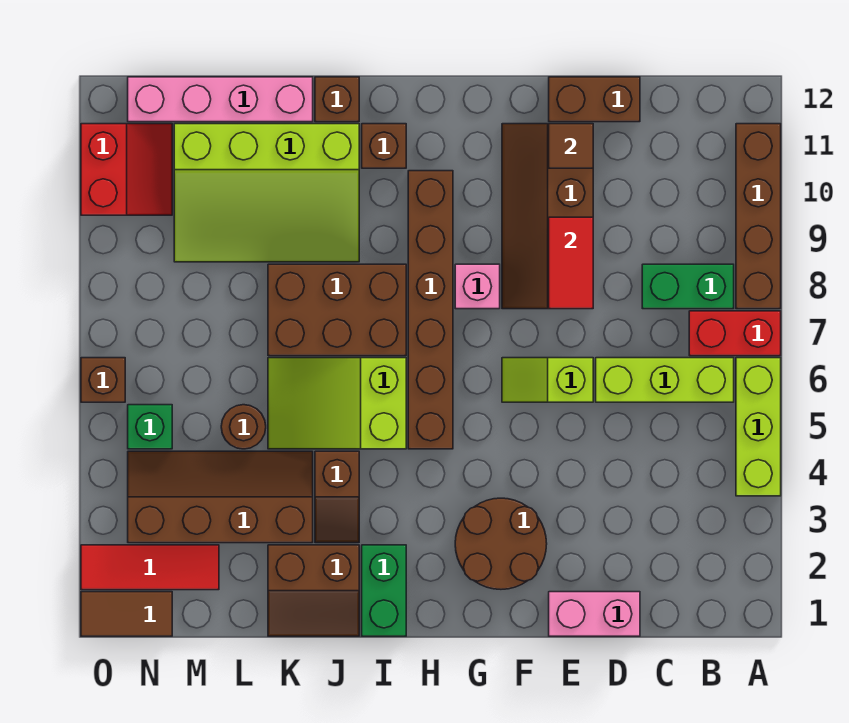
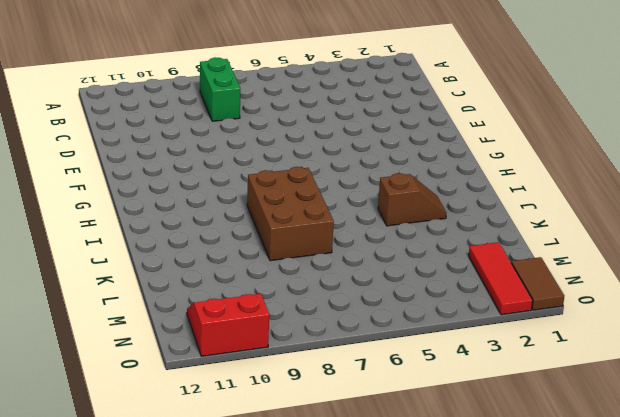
none -> lime 1x3 brick [736,358,781,496]
none -> red 1x2 brick [689,311,781,356]
none -> brown 1x4 brick [736,124,781,309]
none -> lime 1x3 brick [596,358,734,402]

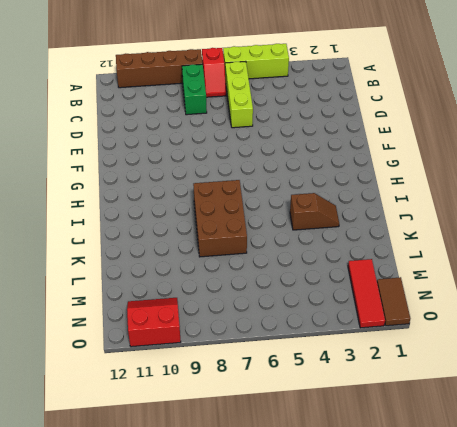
red 1x2 slope [202,48,226,97] -> red 1x2 brick [689,311,781,356]
none -> pink 1x2 brick [549,592,640,636]
none -> brown 1x2 brick [549,77,640,122]
none -> lime 1x2 slope [502,358,593,402]
none -> brown 2x4 slope [502,124,593,309]

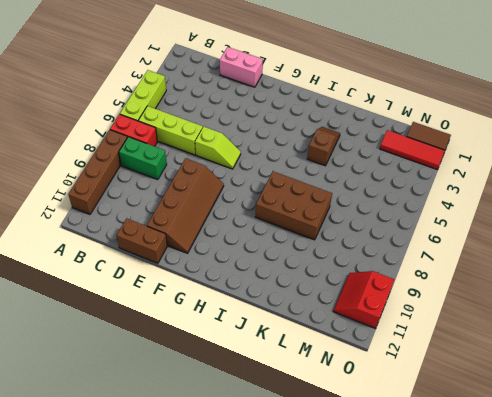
none -> brown 2x2 round brick [455,498,547,589]
none -> pink 1x1 brick [455,264,500,309]
none -> brown 1x6 brick [408,171,453,449]
none -> green 1x2 brick [362,545,406,636]

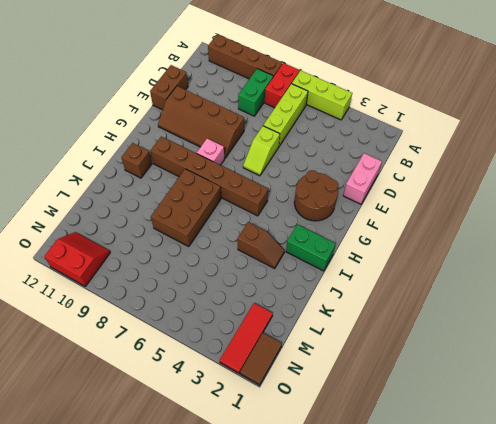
none -> lime 2x3 slope [268,358,406,449]
none -> brown 2x2 slope [268,545,359,636]
none -> lime 3x4 slope [174,124,359,262]
none -> brown 1x1 brick [315,77,359,122]

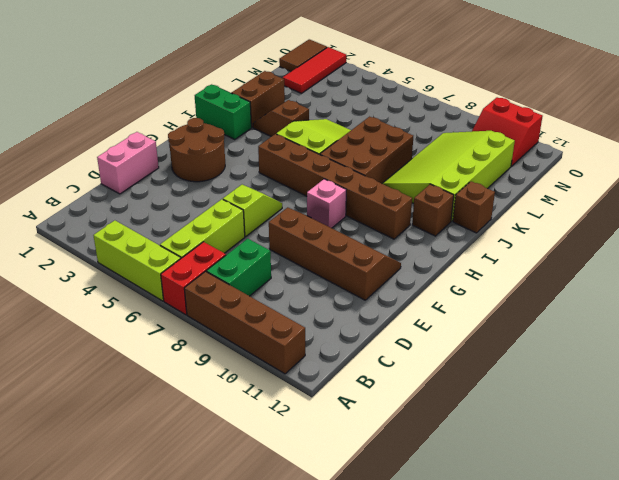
none -> brown 1x2 brick [549,77,640,122]
none -> brown 2x4 slope [128,451,313,543]
none -> pink 1x4 brick [128,77,313,122]
none -> brown 1x1 round brick [221,405,266,449]

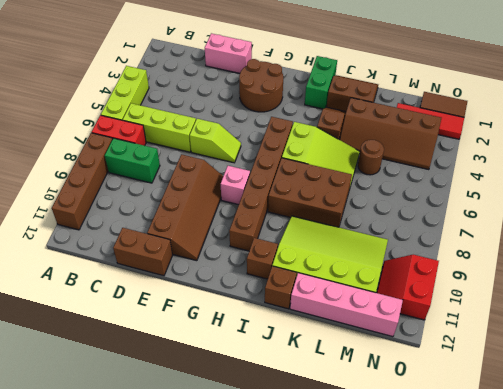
none -> green 1x1 brick [128,405,172,449]
none -> brown 1x1 brick [81,358,125,402]
none -> red 1x2 tile [549,217,593,309]
none -> brown 1x1 tile [549,124,593,168]

